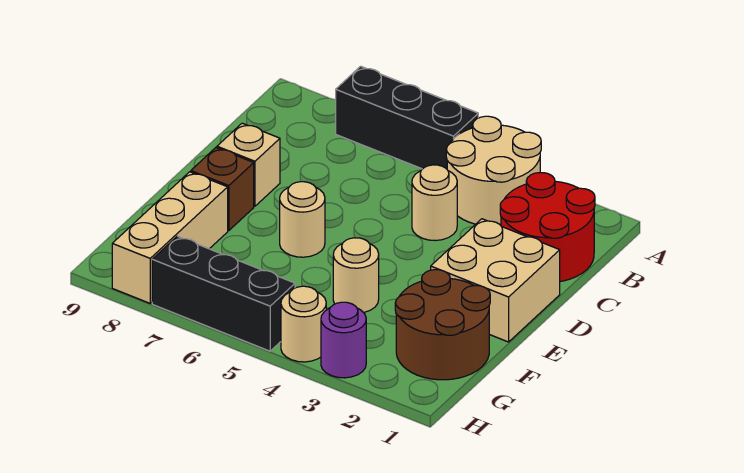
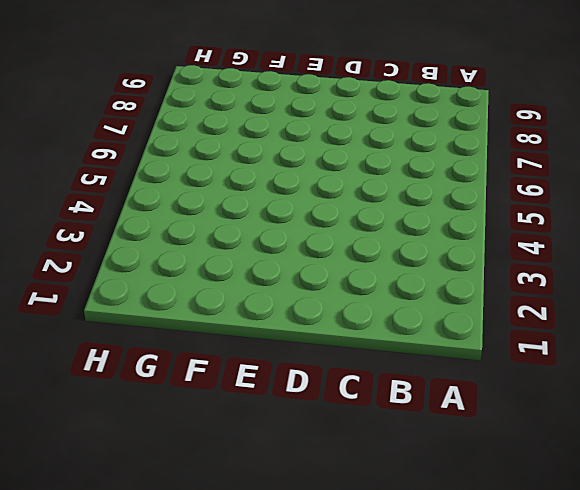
none -> tan 2x2 round brick [446,116,541,225]
none -> black 1x3 brick [336,66,478,169]
none -> red 2x2 round brick [500,173,595,282]

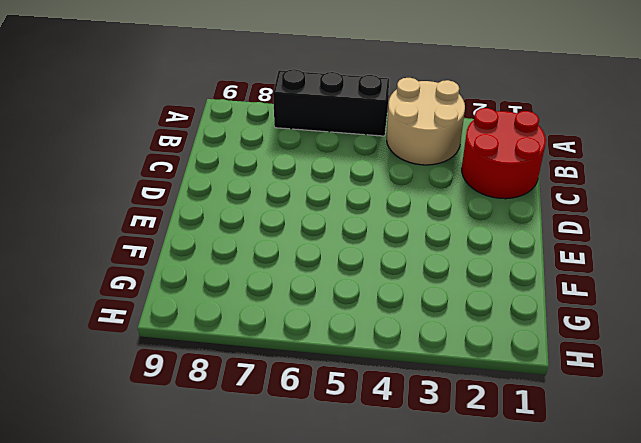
none -> tan 1x1 round brick [412,165,457,241]
none -> tan 2x2 brick [431,219,560,342]
none -> tan 1x1 brick [217,123,280,206]

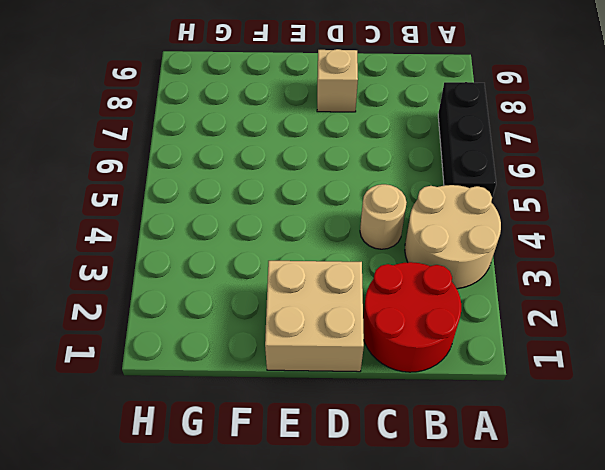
none -> tan 1x1 round brick [280,182,325,257]
none -> brown 1x1 brick [191,148,254,231]
none -> brown 2x2 round brick [395,270,490,380]

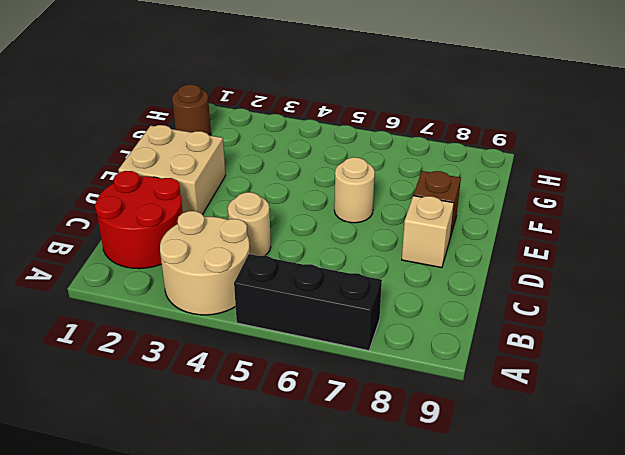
brown 1x1 round brick [172,85,211,135] -> brown 2x2 round brick [395,270,490,380]
none -> tan 1x1 round brick [333,238,379,313]
none -> tan 1x3 brick [112,172,228,303]
none -> purple 1x1 round brick [321,302,366,378]

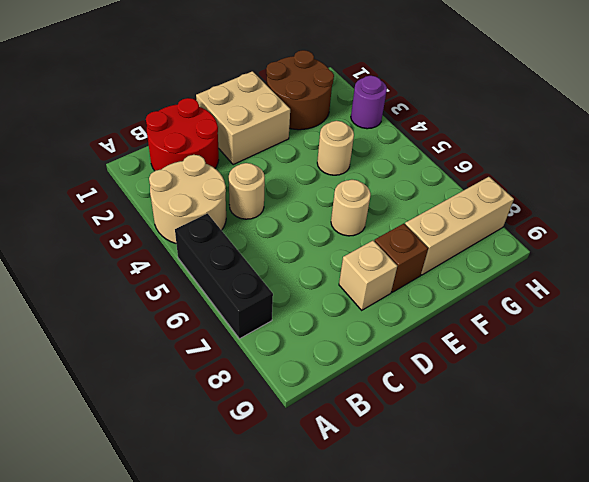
none -> tan 1x1 round brick [281,286,326,362]
none -> black 1x3 brick [152,236,295,351]

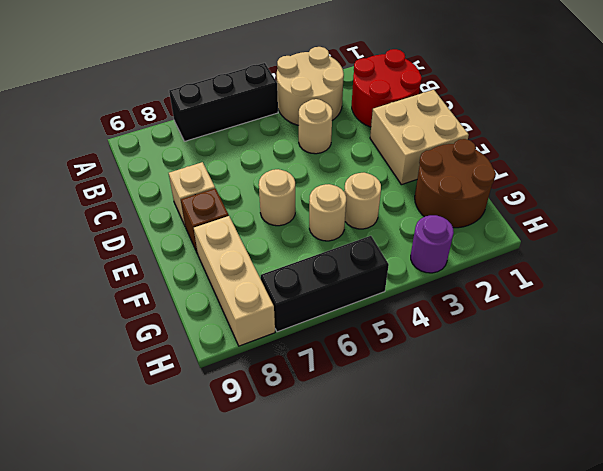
tan 1x1 round brick [309,184,346,241] -> tan 1x1 round brick moved to [281,286,326,362]

